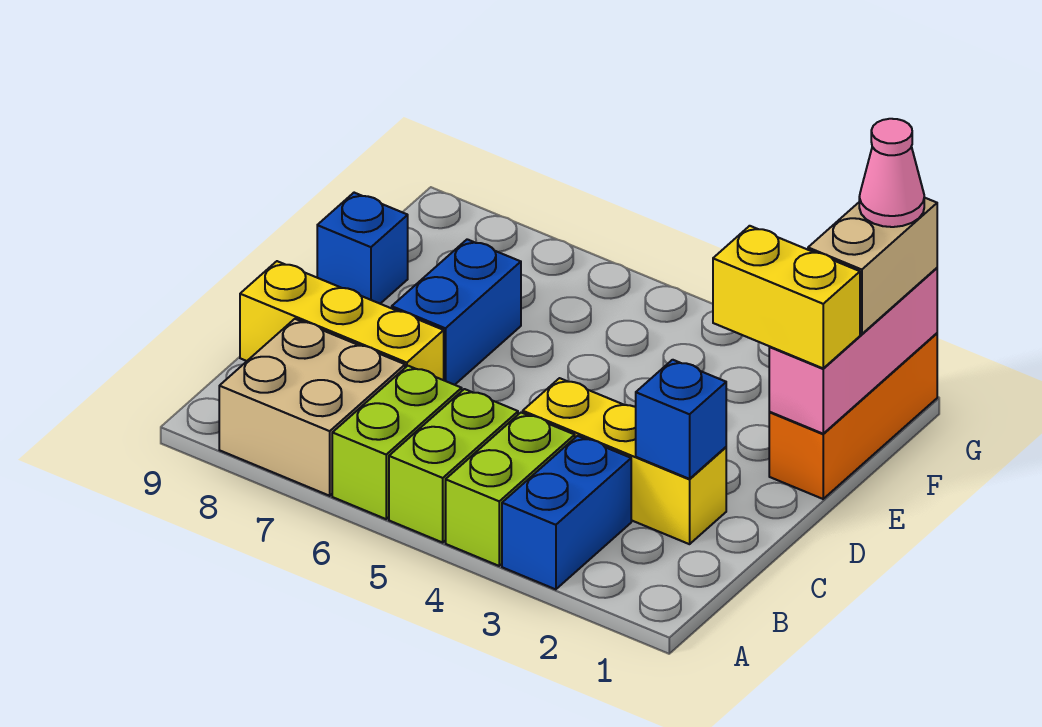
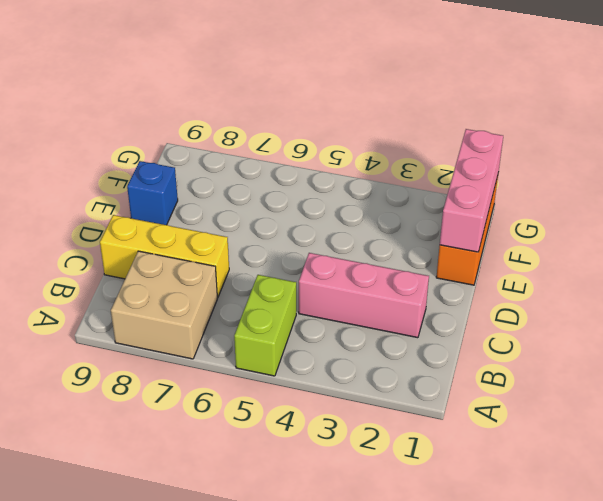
pink 1x3 brick [299,253,429,338] -> yellow 1x3 brick [523,378,726,544]
none -> blue 1x2 brick [502,436,631,589]
none -> lime 1x2 brick [446,413,575,566]
none -> lime 1x2 brick [332,366,462,519]

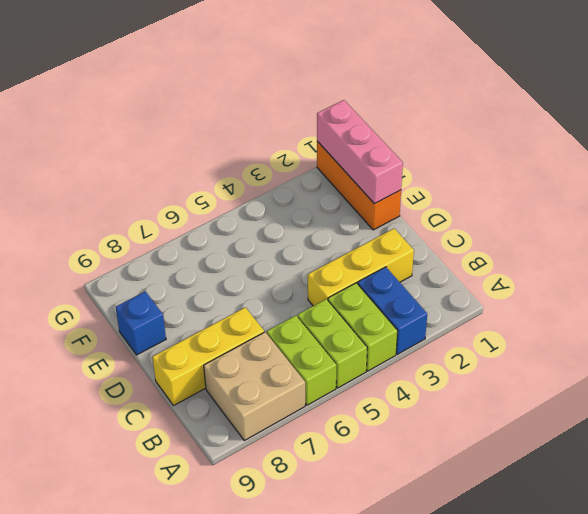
none -> blue 1x2 brick [392,239,521,385]
none -> blue 1x1 brick [636,360,726,479]
none -> yellow 1x2 brick [713,226,860,368]

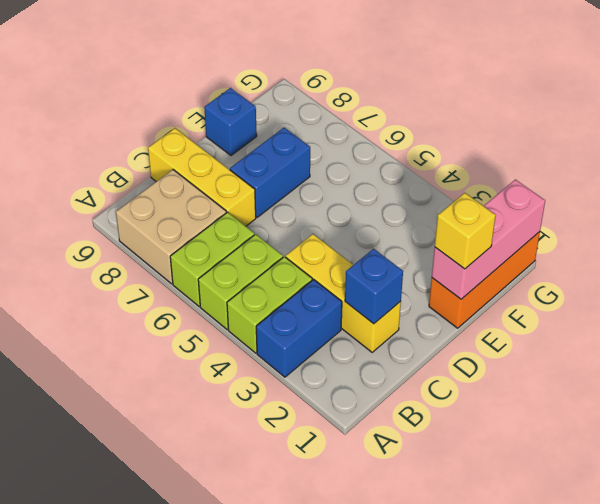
yellow 1x1 brick [435,193,496,269] -> yellow 1x2 brick [713,226,860,368]
none -> tan 1x2 brick [808,197,937,334]
none -> pink 1x1 cone [859,119,924,227]

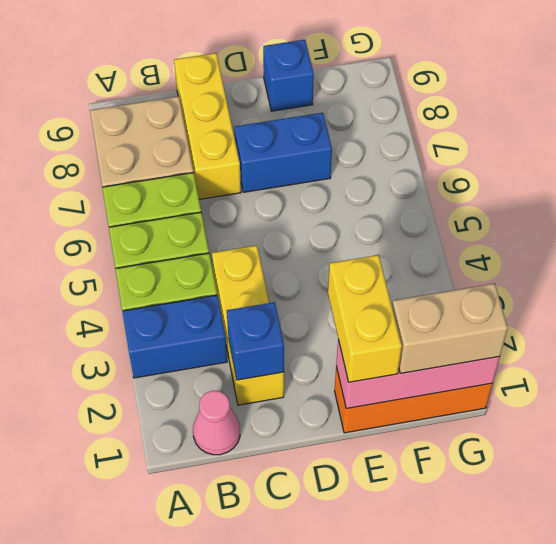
pink 1x1 cone [193,391,240,455] -> pink 1x1 cone moved to [859,119,924,227]

